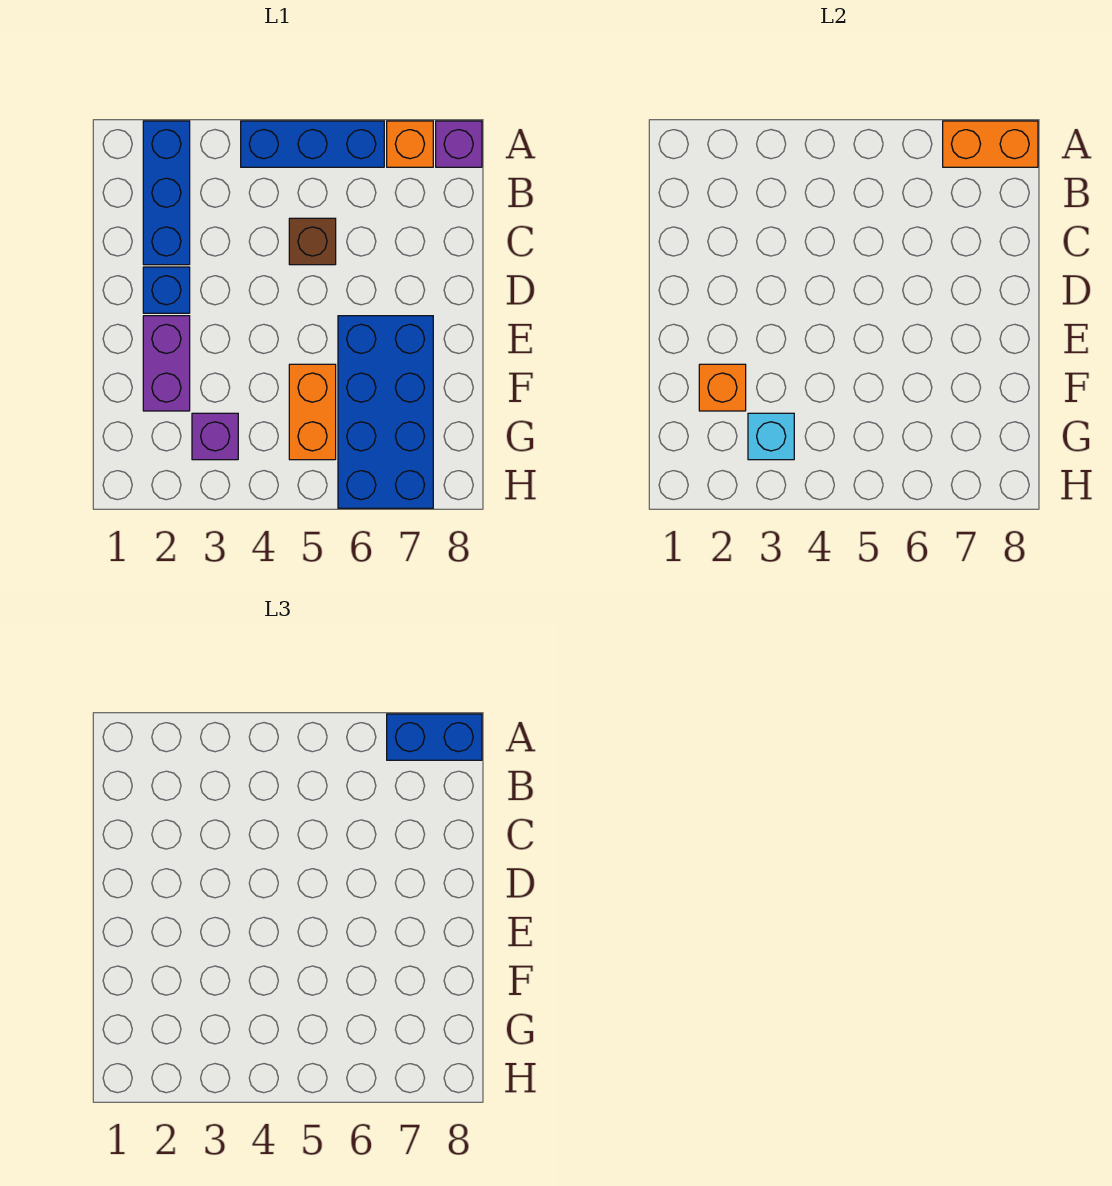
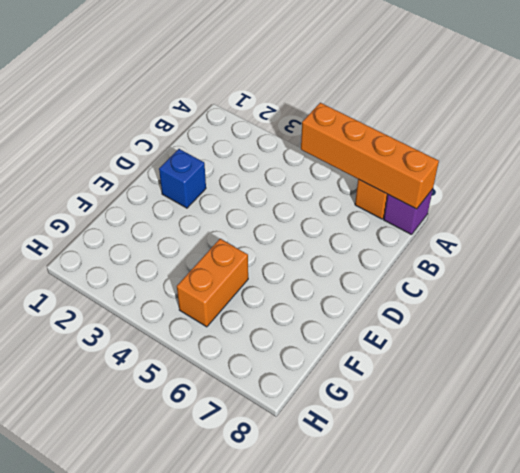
orange 1x4 brick [301,103,439,209] -> orange 1x2 brick [943,121,1038,167]
none -> blue 1x3 brick [143,121,190,265]
none -> blue 1x3 brick [241,121,384,167]
none -> brown 1x1 brick [289,218,336,265]

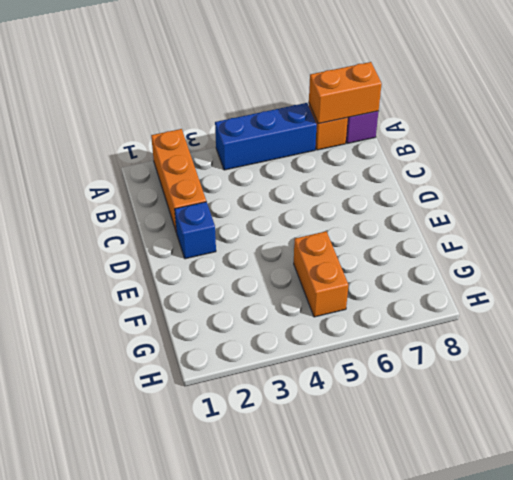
orange 1x3 brick [151,129,206,233] -> blue 1x3 brick [143,121,190,265]
none -> brown 1x1 brick [289,218,336,265]
none -> purple 1x2 brick [143,316,190,411]
none -> blue 2x4 brick [338,316,433,508]

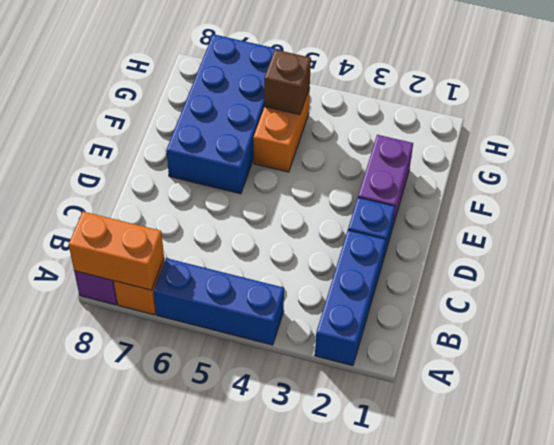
brown 1x1 brick [264,50,311,115] -> brown 1x1 brick moved to [289,218,336,265]
none -> purple 1x1 brick [192,413,238,460]
none -> orange 1x1 brick [699,364,746,411]
none -> cyan 1x1 brick [748,413,794,460]

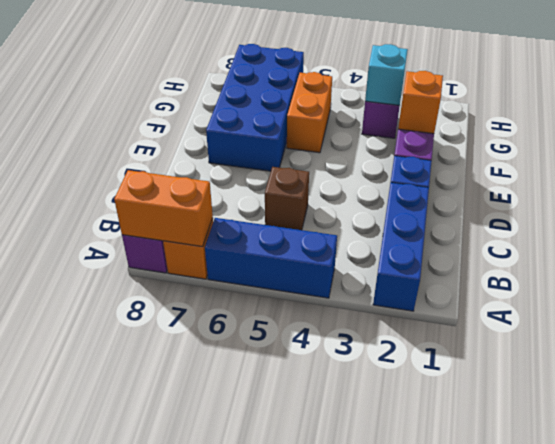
none -> blue 1x2 brick [387,714,482,760]

